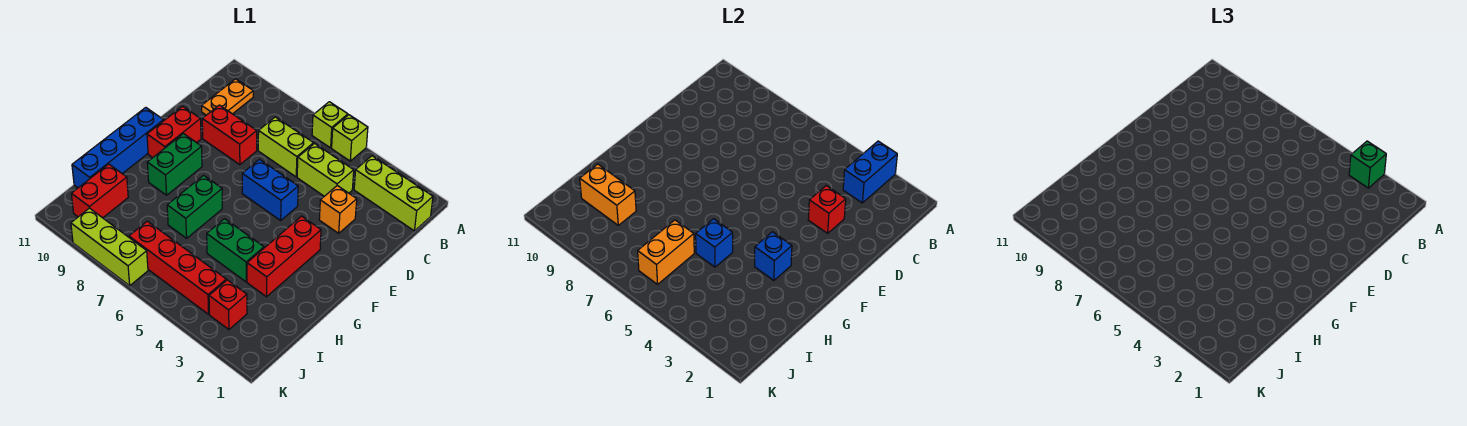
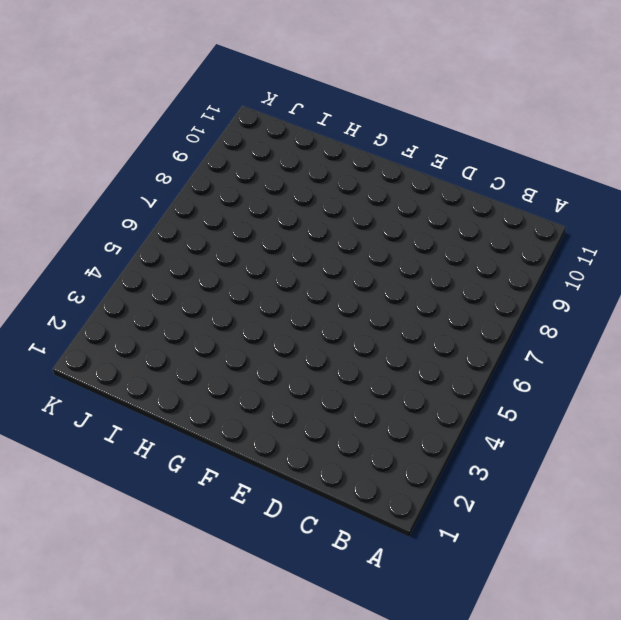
none -> lime 1x1 brick [332,115,368,161]
none -> lime 1x1 brick [312,102,348,148]
none -> lime 1x3 brick [354,156,433,231]

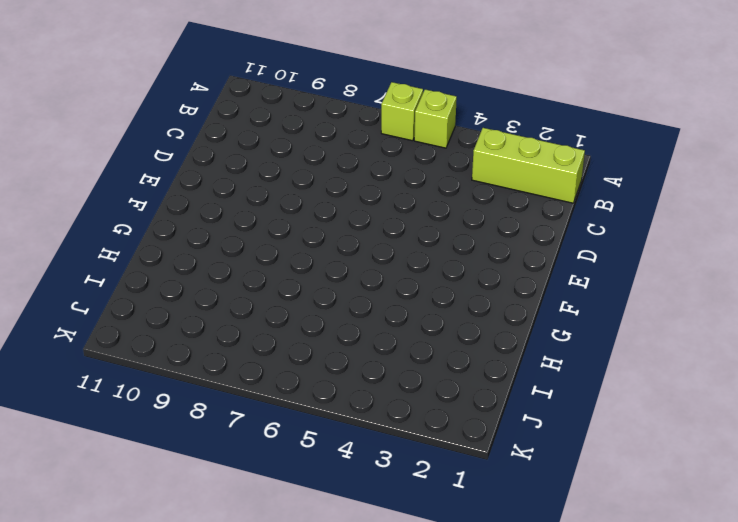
none -> orange 1x2 plate [202,79,253,115]
none -> lime 1x2 brick [297,143,354,196]
none -> lime 1x2 brick [258,117,314,177]

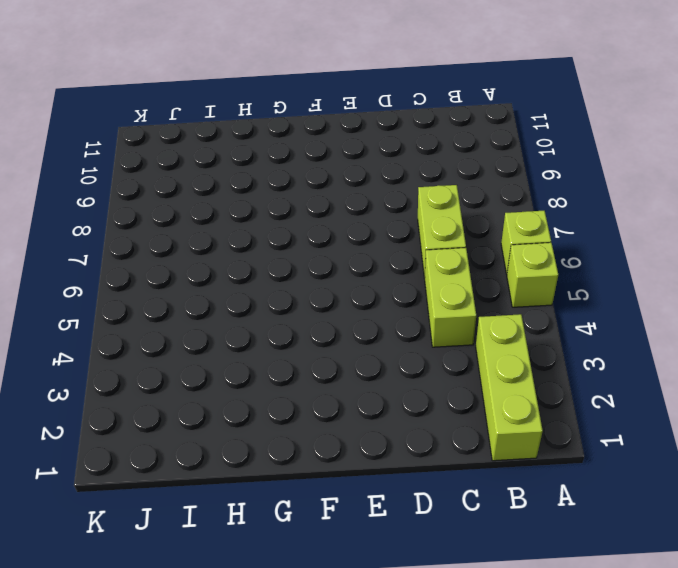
none -> orange 1x2 plate [202,79,253,115]
none -> orange 1x1 brick [319,186,357,233]
none -> red 1x2 brick [202,105,257,165]

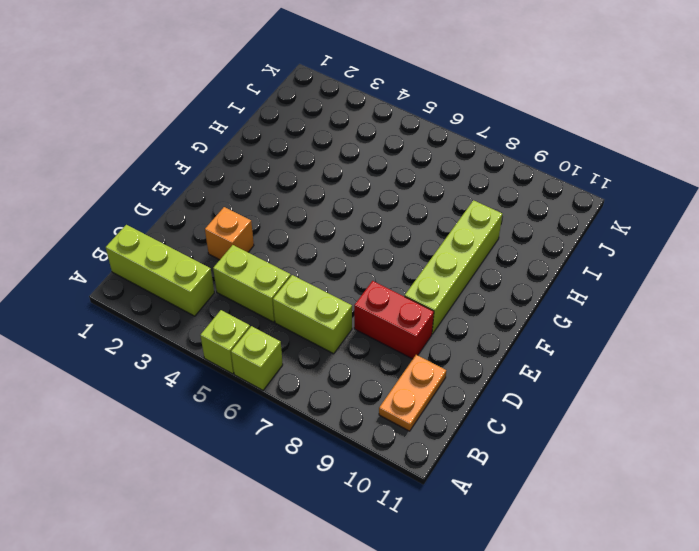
lime 1x4 brick [405,200,502,334] -> green 1x2 brick [147,134,202,195]
none -> blue 1x2 brick [242,159,298,220]
none -> red 1x2 brick [147,106,201,158]
none -> red 1x3 brick [247,216,321,297]

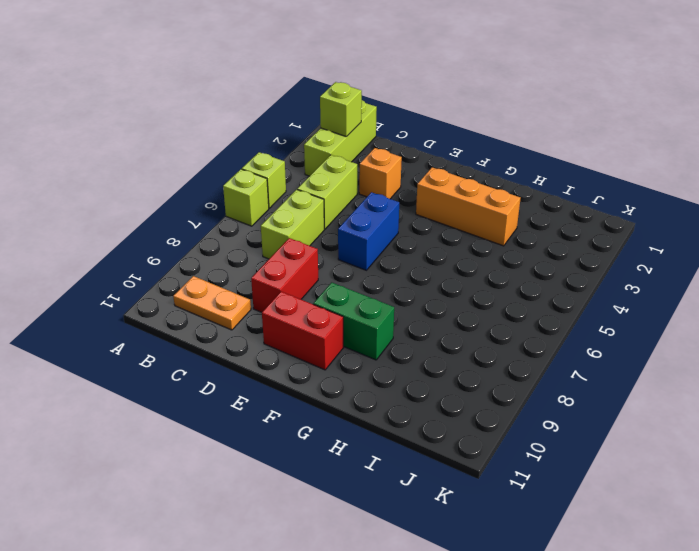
lime 1x1 brick [320,82,362,137] -> none
orange 1x3 brick [416,167,521,246] -> red 1x3 brick [247,216,321,297]
none -> blue 1x4 brick [72,107,164,188]
none -> green 1x2 brick [167,175,222,238]
none -> green 1x2 brick [207,219,264,282]

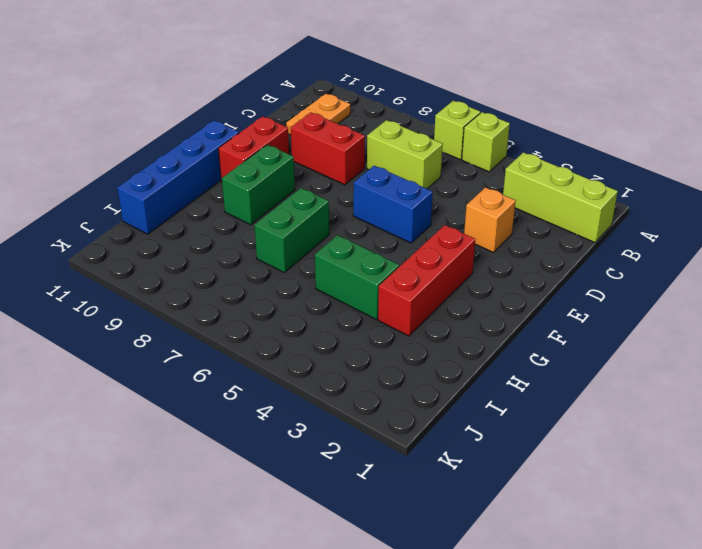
none -> lime 1x2 brick [297,143,354,196]
none -> red 1x2 brick [72,164,128,218]
none -> red 1x1 brick [209,280,247,330]

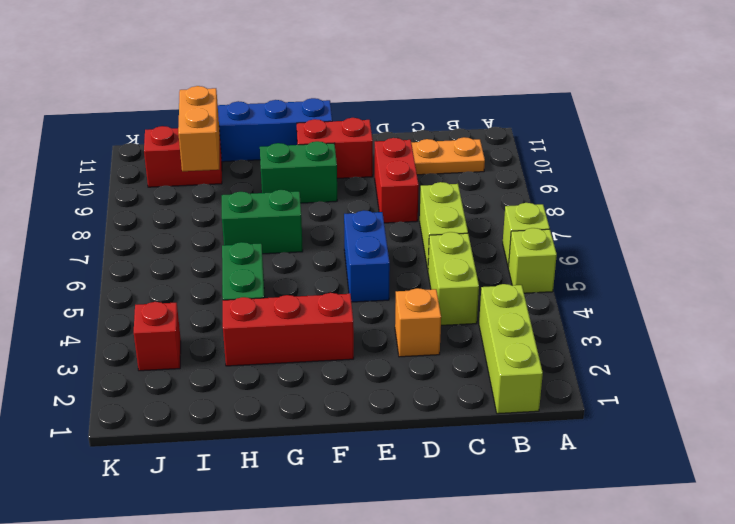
none -> red 1x4 brick [129,221,226,314]
none -> lime 1x3 brick [71,208,148,286]
none -> blue 1x2 brick [843,141,897,203]

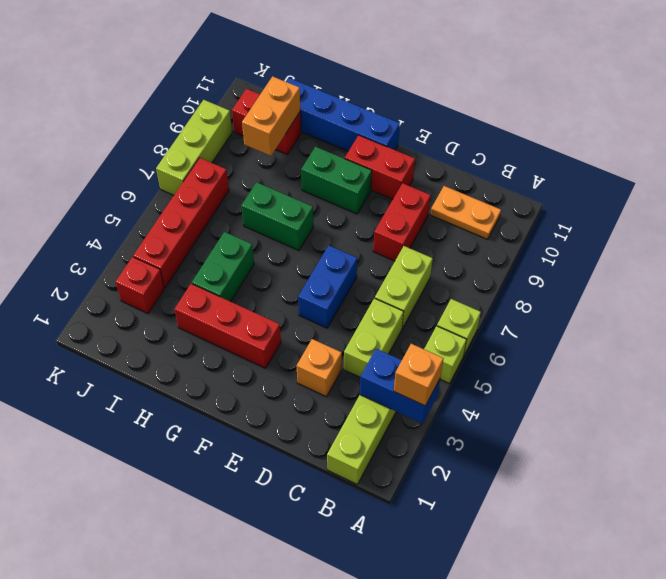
orange 1x1 brick [394,344,443,406] -> green 1x1 brick [1349,141,1386,188]
none -> red 1x1 brick [808,186,846,233]
none -> blue 1x1 brick [755,232,792,281]
none -> blue 1x1 brick [696,219,733,267]

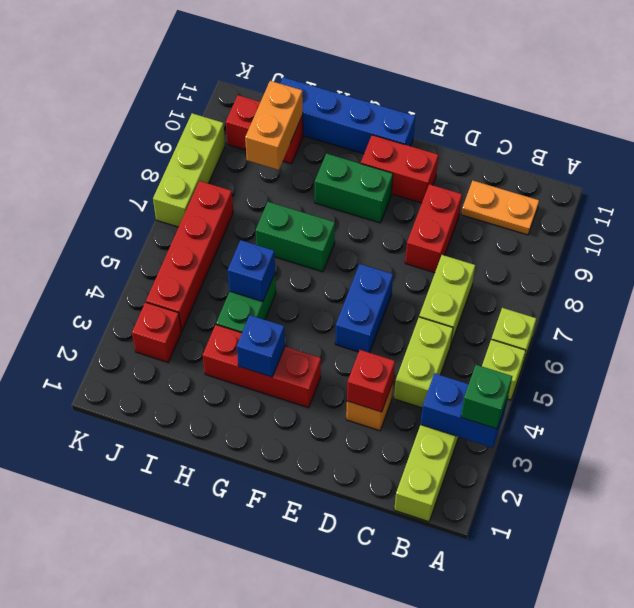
none -> orange 1x2 brick [638,220,694,284]

